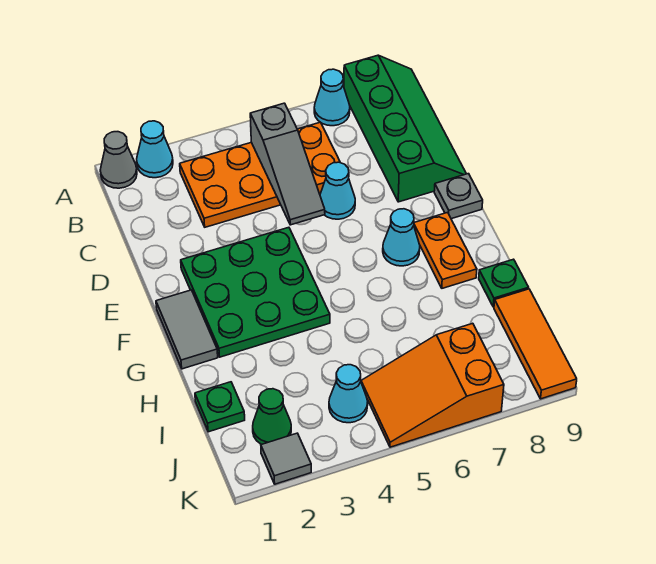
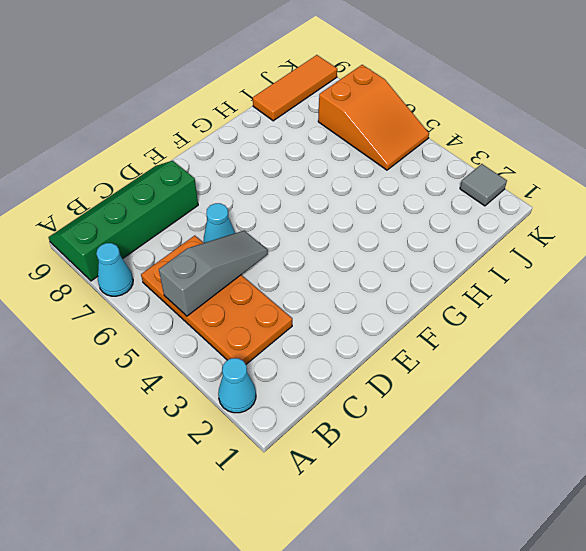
none -> grey 1x1 cone [100,132,137,188]
none -> green 3x3 plate [181,227,330,357]
none -> grey 1x1 plate [434,174,483,219]

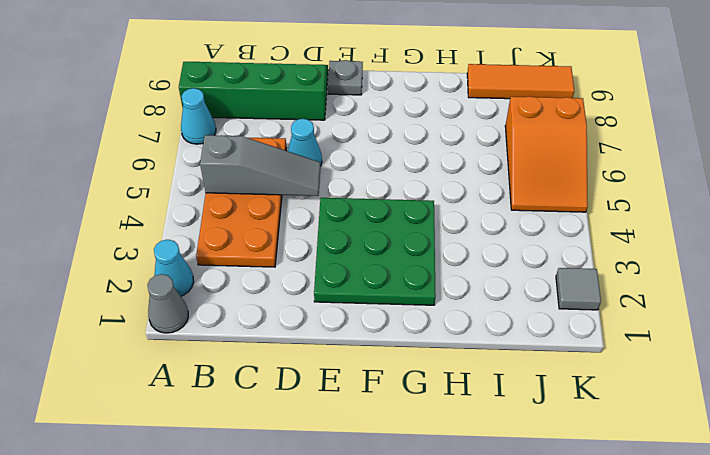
none -> grey 1x2 tile [156,290,218,369]
none -> cyan 1x1 cone [383,209,420,266]
none -> orange 1x2 plate [414,213,477,288]

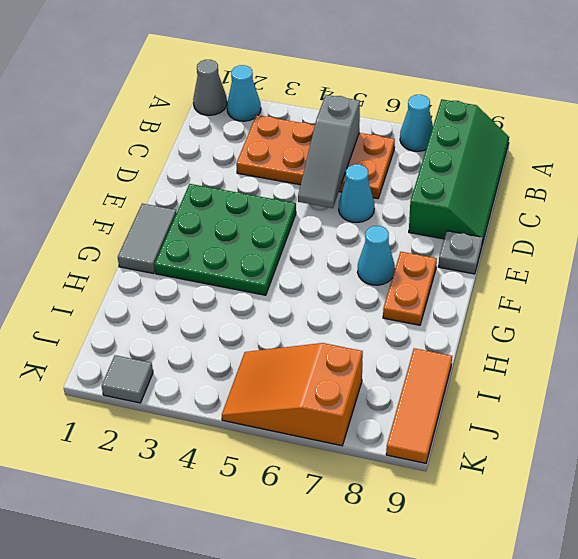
none -> green 1x1 plate [479,259,529,307]
none -> green 1x1 plate [195,382,245,432]
none -> green 1x1 cone [253,389,291,445]

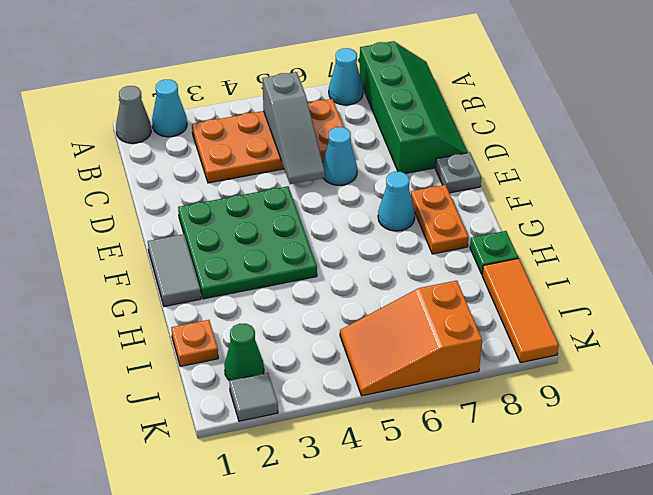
orange 1x1 plate [171,320,218,366] -> green 1x1 plate [195,382,245,432]
none -> cyan 1x1 cone [329,365,368,423]

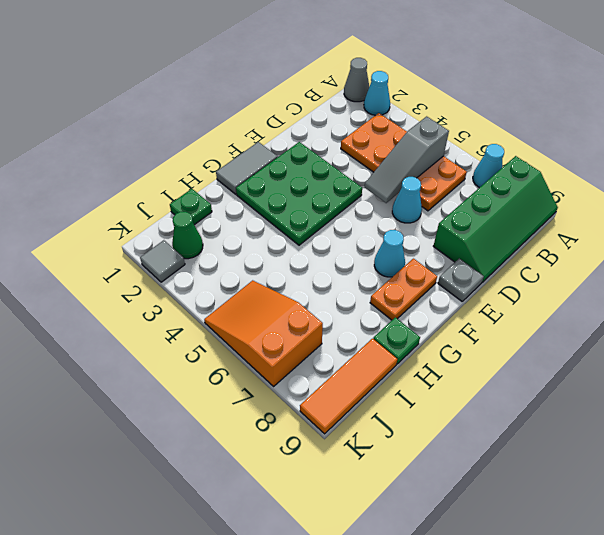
none -> cyan 1x1 cone [329,365,368,423]

